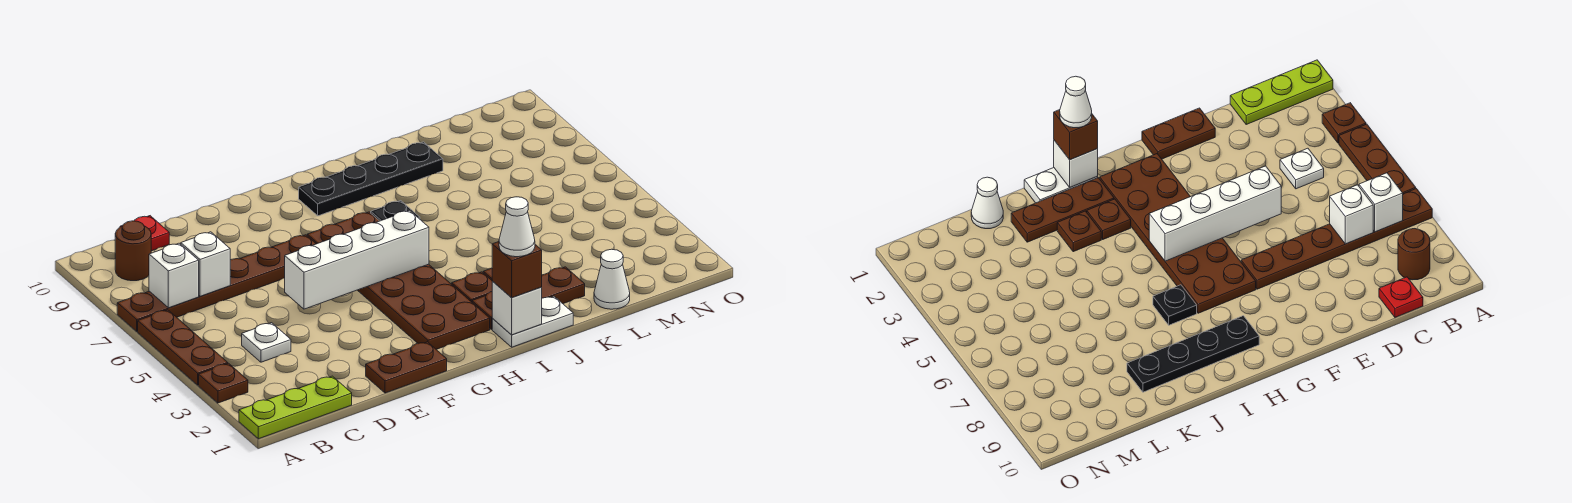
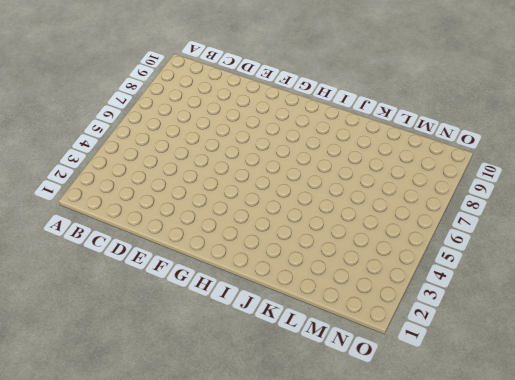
none -> lime 1x3 plate [239,376,352,439]
none -> brown 1x1 plate [199,363,248,403]
none -> brown 1x3 plate [138,310,228,385]

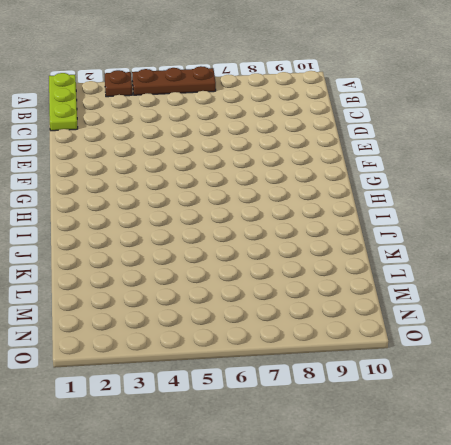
none -> brown 1x6 plate [117,235,316,332]
none -> brown 1x1 round brick [115,221,151,281]
none -> white 1x1 plate [242,323,291,362]

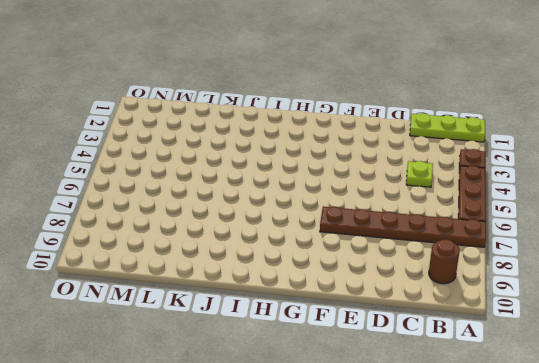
lime 1x1 plate [406,161,433,187] -> white 1x1 plate [242,323,291,362]
none -> red 1x1 plate [120,216,169,251]
none -> brown 1x2 plate [366,342,447,393]
none -> brown 2x6 plate [307,212,490,349]

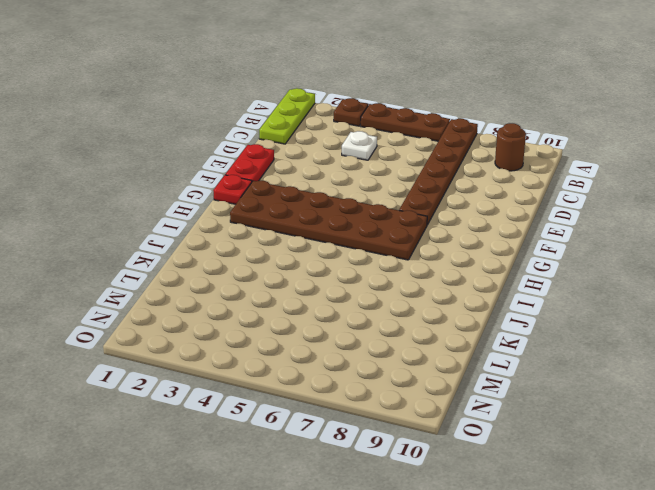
red 1x2 plate [225,144,274,181] -> brown 1x2 plate [366,342,447,393]
red 1x1 plate [213,175,252,204] -> red 1x1 plate moved to [120,216,169,251]
none -> black 1x4 plate [299,142,443,216]
none -> white 1x2 plate [492,296,573,347]
none -> brown 1x3 plate [472,267,585,329]

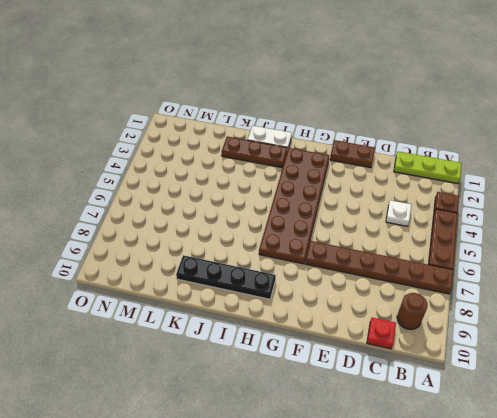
none -> brown 1x1 plate [452,272,492,302]
none -> black 1x1 plate [371,201,420,221]
none -> brown 1x1 plate [1057,211,1101,252]

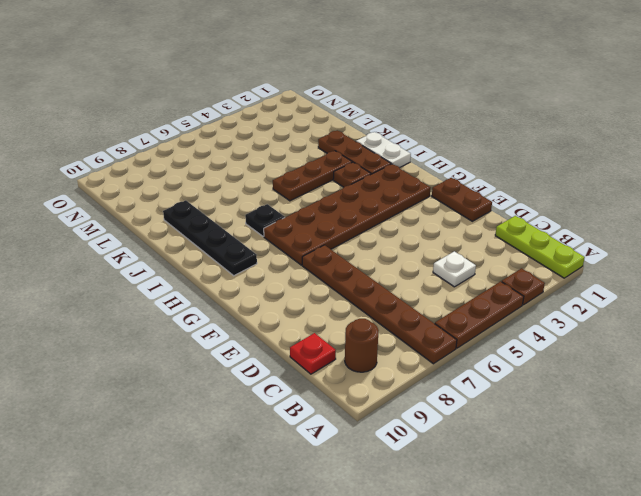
brown 1x3 plate [273,151,352,201] -> brown 1x1 plate [1057,211,1101,252]
none -> white 1x1 cone [594,249,630,309]
none -> white 1x1 brick [149,243,199,308]
none -> white 1x1 brick [181,232,230,296]

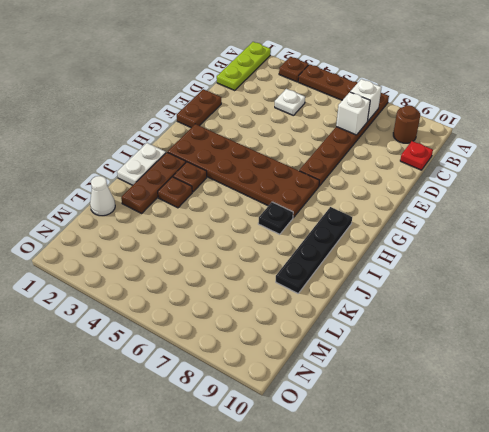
none -> white 1x4 brick [285,210,429,309]
none -> white 1x1 brick [492,281,542,335]
none -> brown 1x1 brick [492,242,542,298]

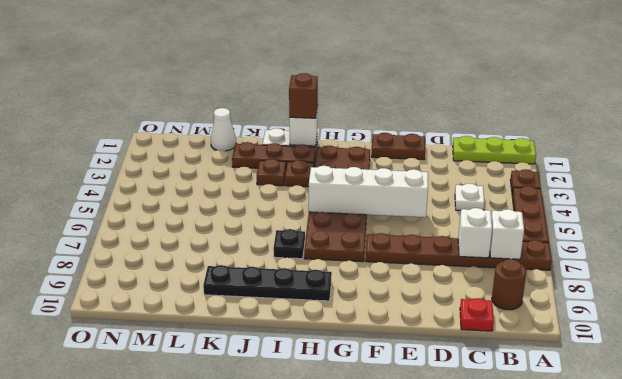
none -> white 1x1 cone [499,197,535,257]

